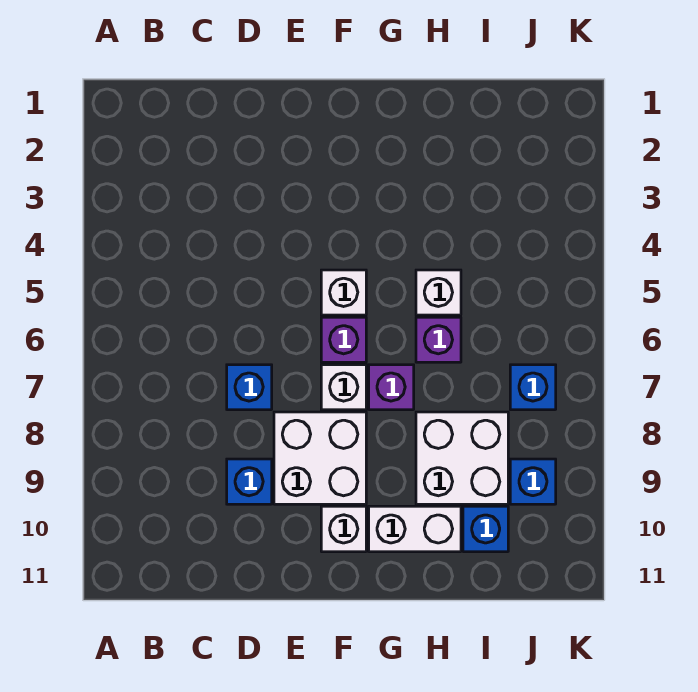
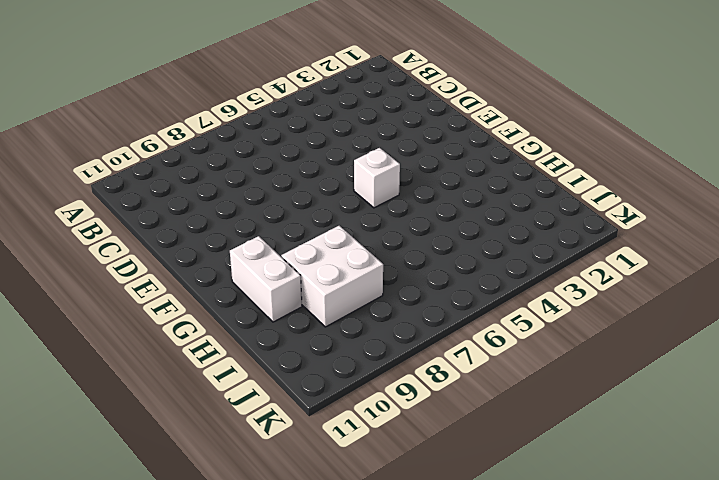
none -> blue 1x1 brick [227,365,272,410]
none -> blue 1x1 brick [227,459,272,504]
none -> white 2x2 brick [274,412,366,504]

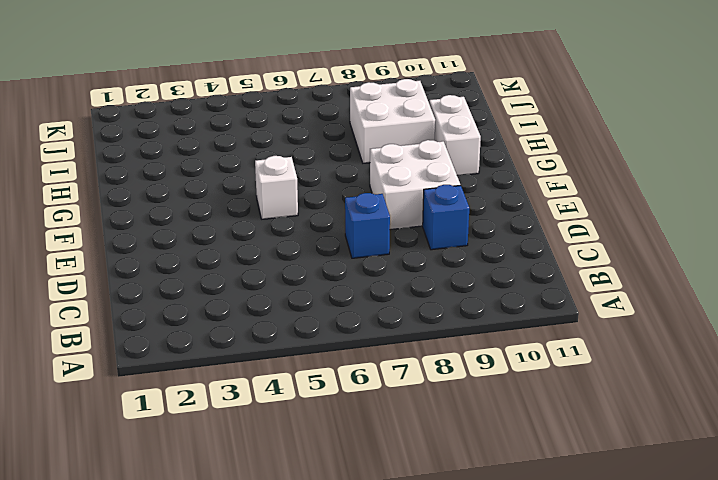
none -> purple 1x1 brick [321,317,366,362]
none -> white 1x1 brick [321,365,366,410]
none -> white 1x1 brick [321,506,366,552]

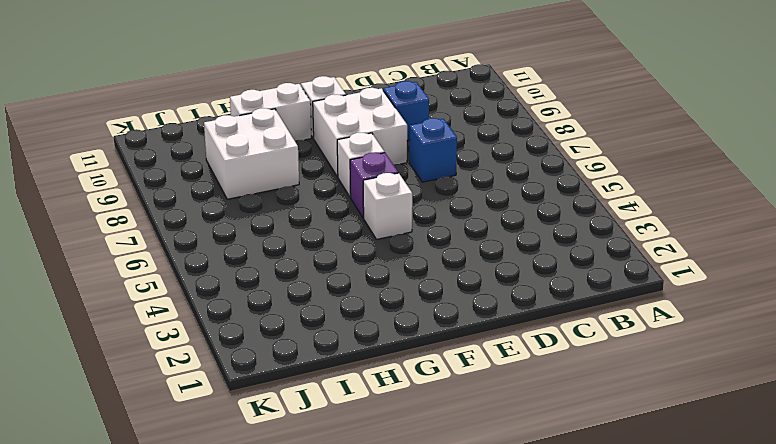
none -> purple 1x1 brick [369,365,414,410]
none -> white 1x1 brick [416,270,461,315]
none -> purple 1x1 brick [416,317,461,362]

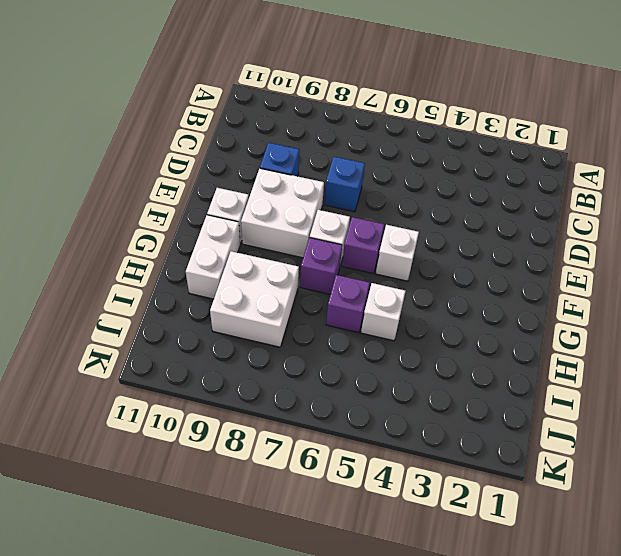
none -> blue 1x1 brick [463,506,508,552]
none -> blue 1x1 brick [510,365,556,410]
none -> blue 1x1 brick [510,459,556,504]

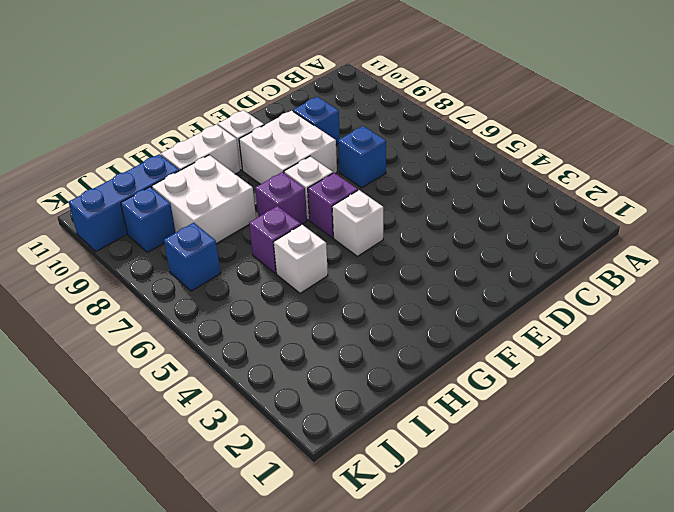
blue 1x3 brick [69,154,179,251] -> blue 1x1 brick [463,506,508,552]

